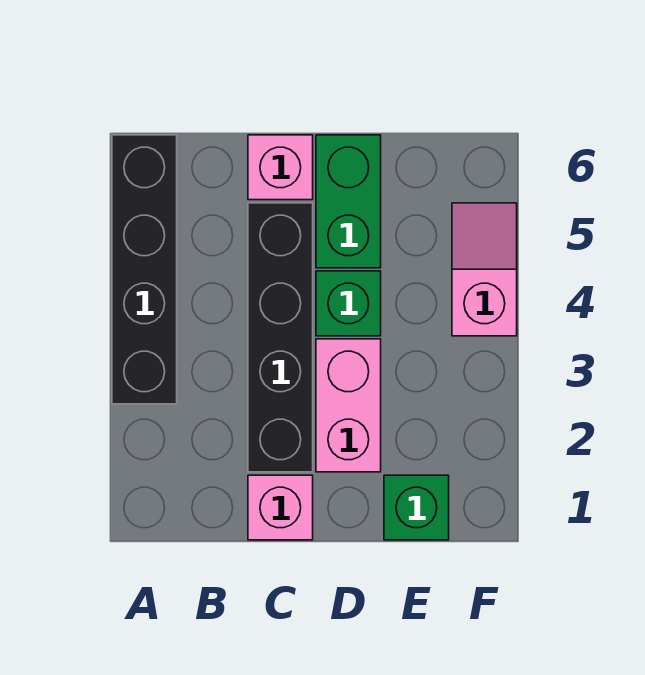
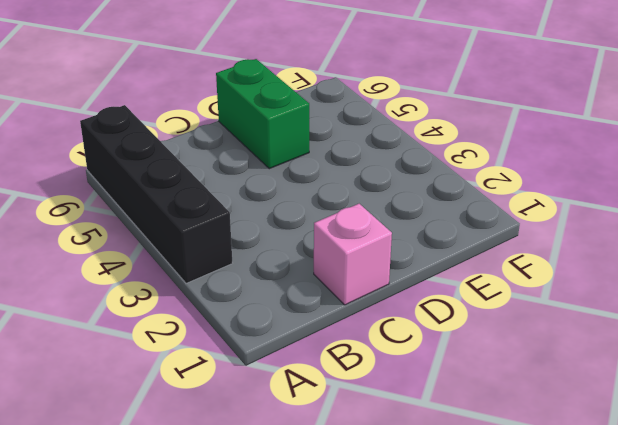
none -> black 1x4 brick [248,203,313,472]
none -> pink 1x1 brick [248,135,313,200]

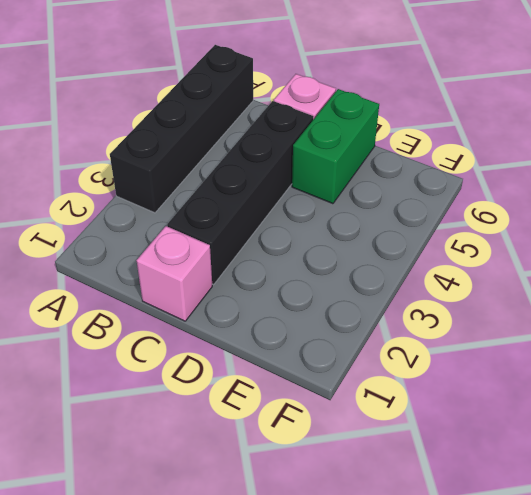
none -> pink 1x2 brick [316,339,381,472]
none -> green 1x1 brick [316,271,381,336]

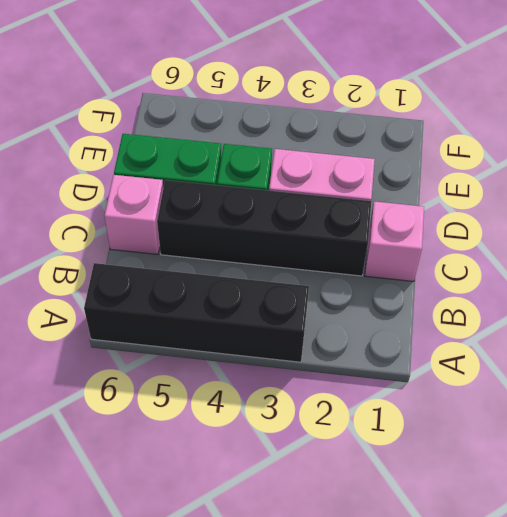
none -> green 1x1 brick [384,475,449,540]
none -> pink 1x2 slope [452,203,517,336]

